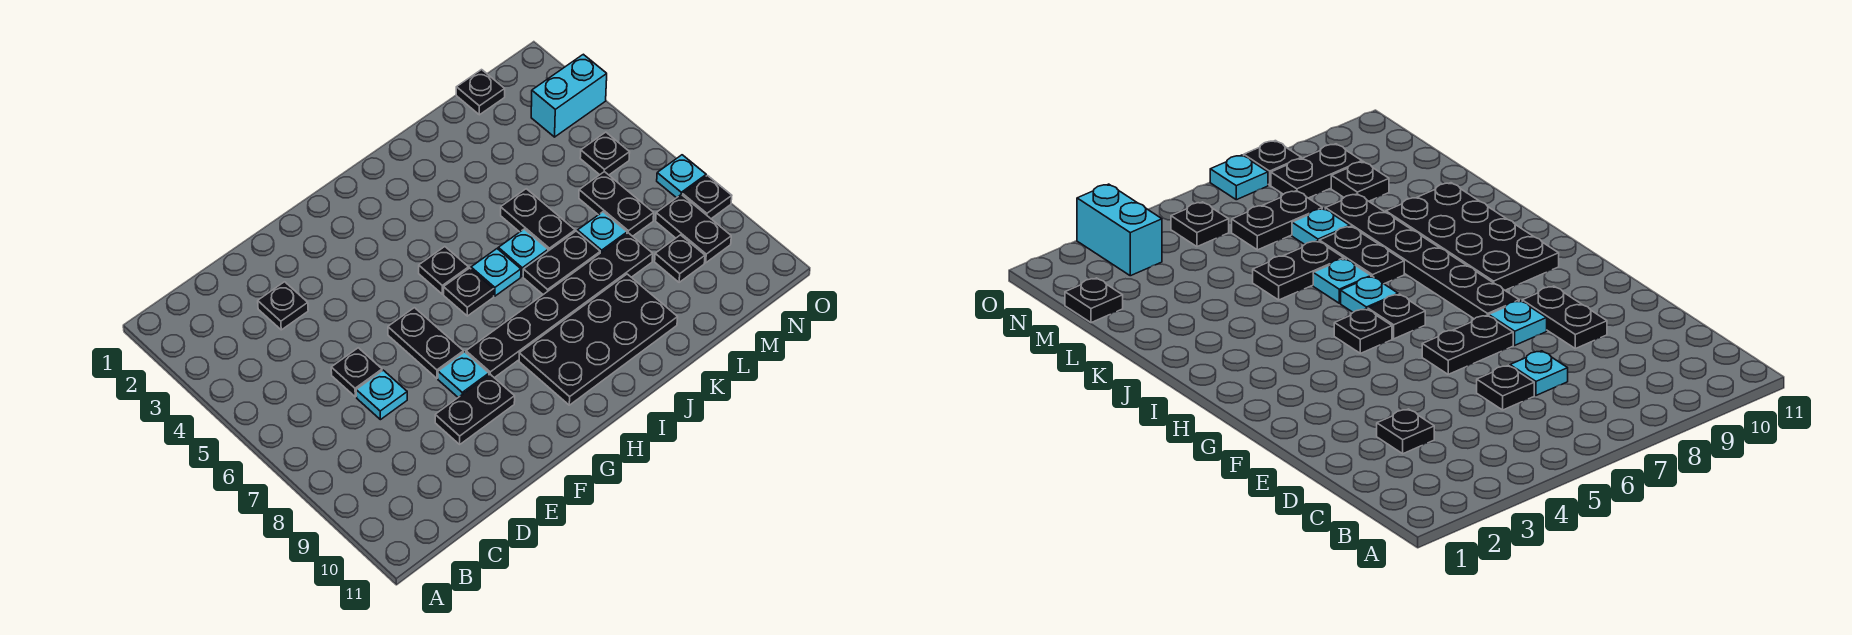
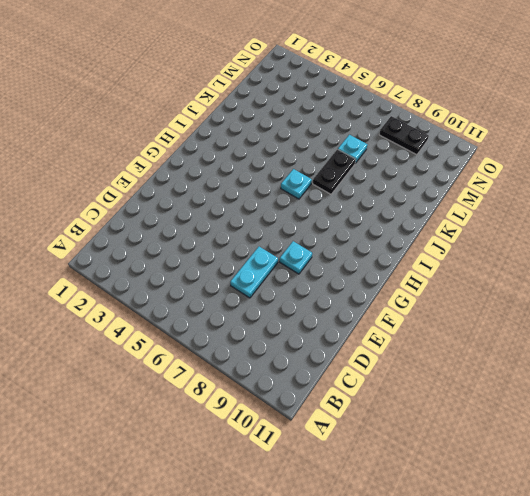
cyan 1x2 plate [230,247,278,298] -> cyan 1x1 plate [356,370,407,420]
none -> black 1x1 plate [258,282,308,330]
none -> black 1x1 plate [331,348,382,397]
none -> black 1x2 plate [435,374,515,444]

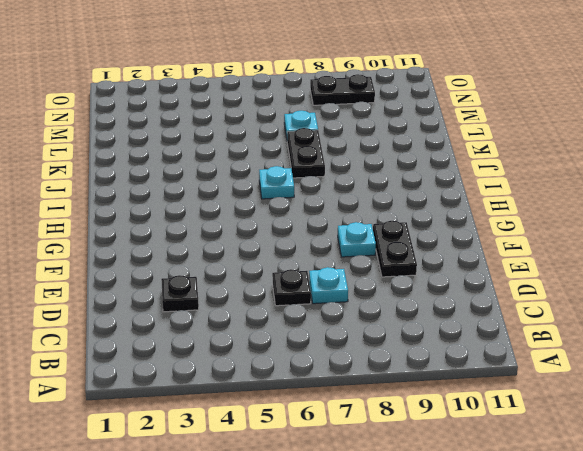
none -> black 1x2 plate [388,308,464,378]
none -> black 1x6 plate [466,233,653,378]
none -> black 1x1 plate [419,247,469,294]

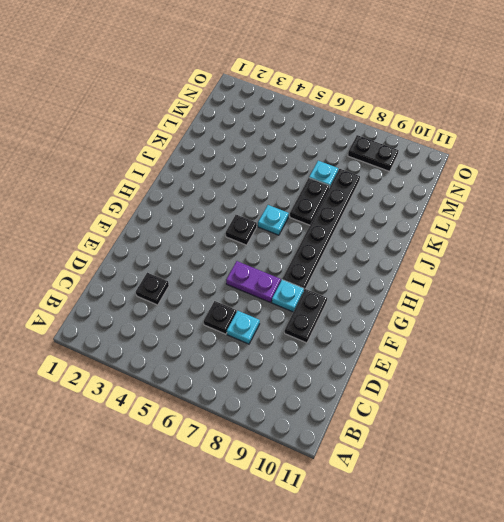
purple 1x2 plate [226,261,281,302] -> black 1x2 plate [388,308,464,378]
none -> black 1x1 plate [444,268,494,316]
none -> black 2x4 plate [519,274,678,405]
none -> cyan 1x1 plate [498,229,548,276]

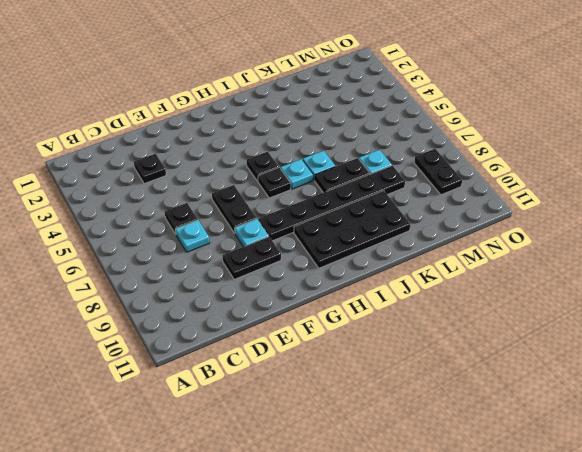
none -> black 1x2 plate [501,189,575,251]
none -> black 1x1 plate [456,70,505,115]
none -> black 1x2 plate [579,172,654,236]

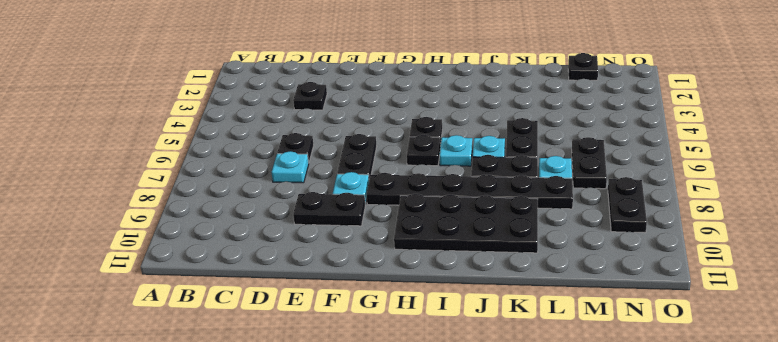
none -> black 1x1 plate [655,235,705,282]
none -> cyan 1x2 brick [531,54,607,137]
none -> black 1x1 plate [580,132,630,175]

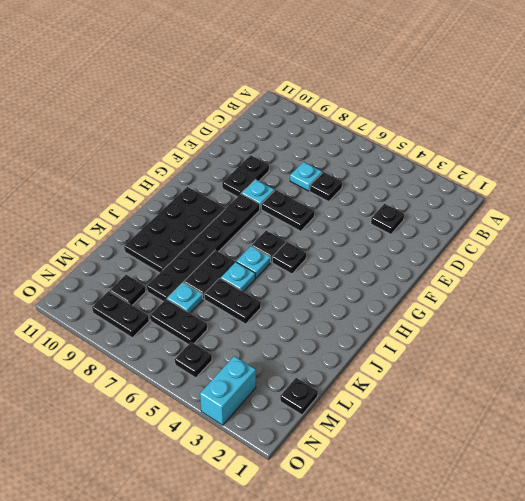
none -> cyan 1x1 plate [657,155,706,198]
none -> black 1x1 plate [683,176,732,219]

